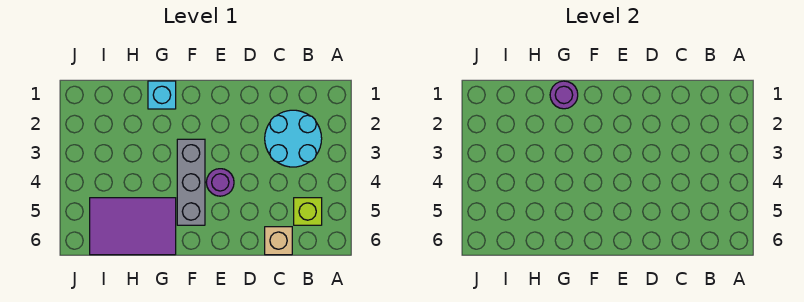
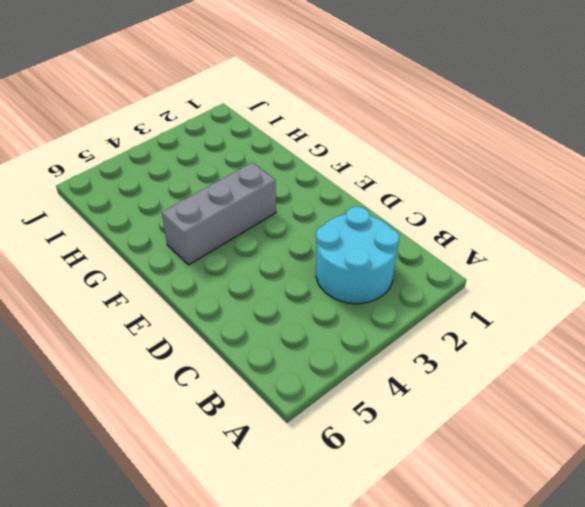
none -> lime 1x1 brick [294,198,322,225]
none -> tan 1x1 brick [265,227,292,255]

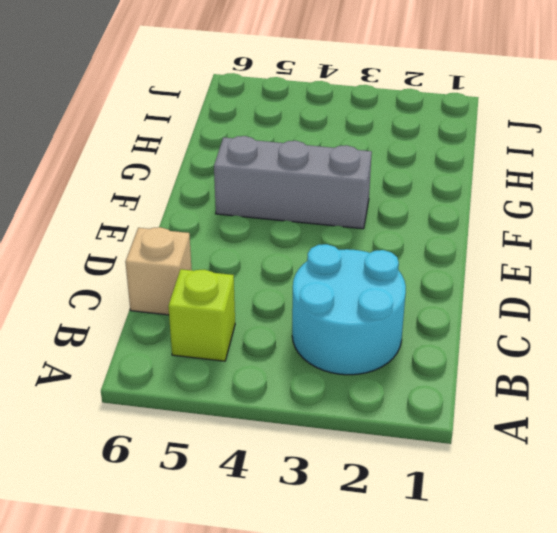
none -> purple 1x1 round brick [206,169,234,196]
none -> cyan 1x1 brick [148,81,176,109]

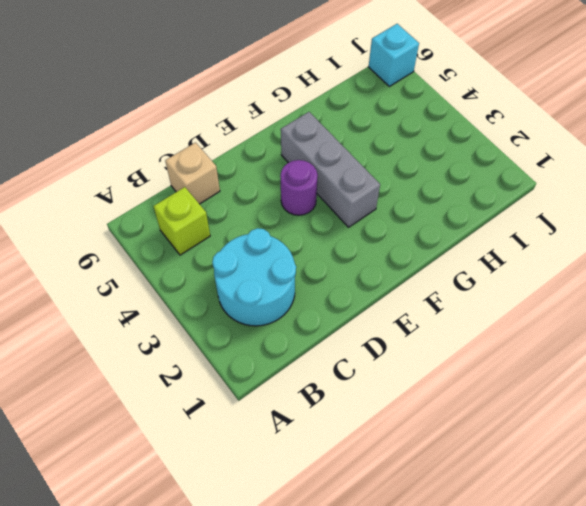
cyan 1x1 brick [368,24,419,86] -> cyan 1x1 brick moved to [148,81,176,109]
none -> purple 2x3 tile [90,198,176,255]
none -> purple 1x1 round brick [550,81,578,109]

